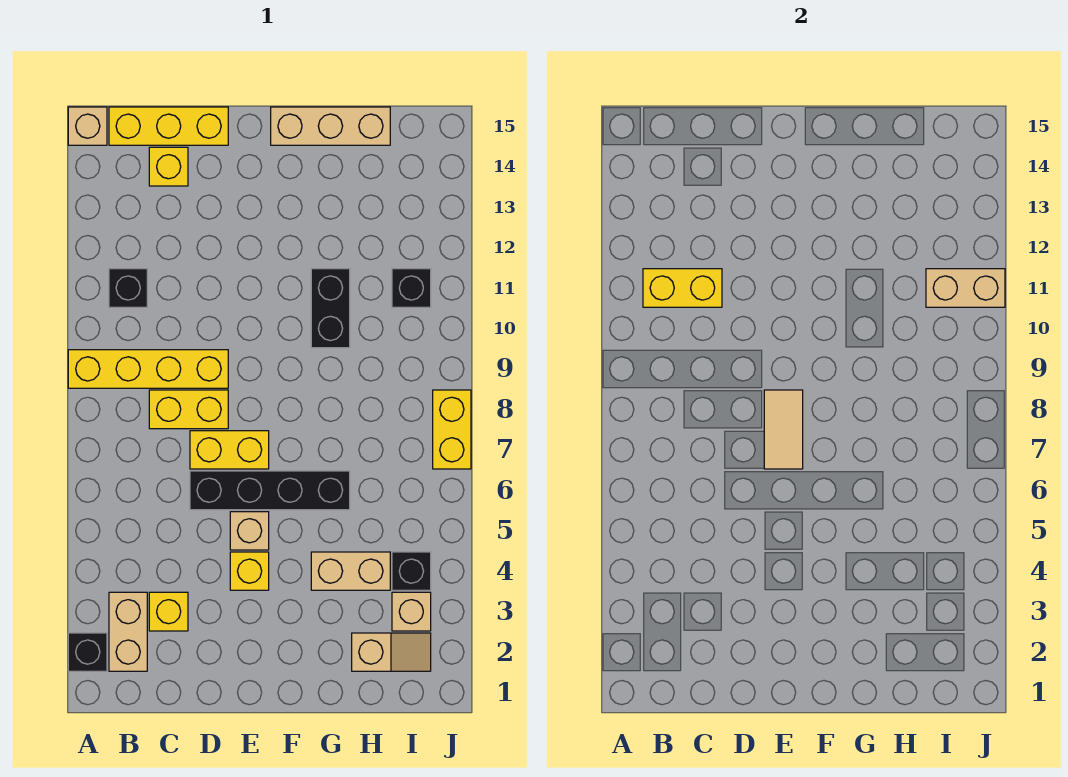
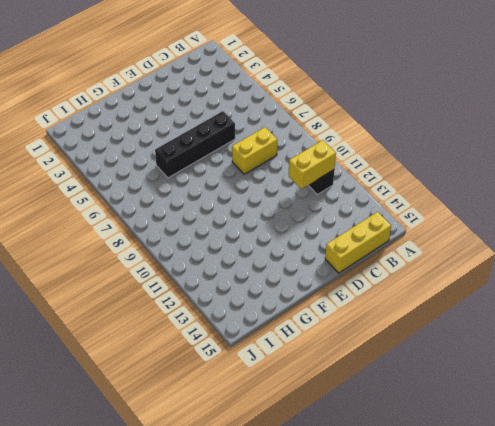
none -> black 1x1 brick [68,633,107,671]
none -> yellow 1x4 brick [68,350,228,388]
none -> tan 1x1 brick [68,107,107,145]

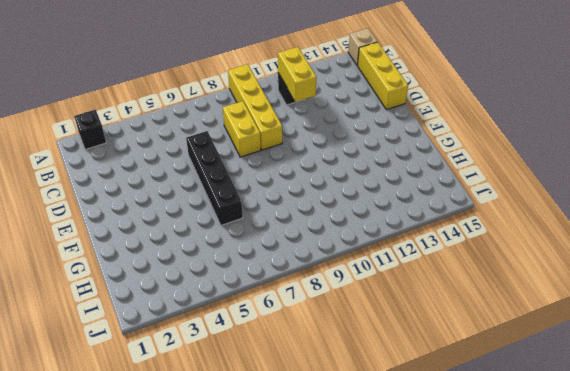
none -> tan 1x2 brick [109,592,147,671]
none -> yellow 1x1 brick [149,592,188,631]
none -> yellow 1x1 brick [149,147,188,186]

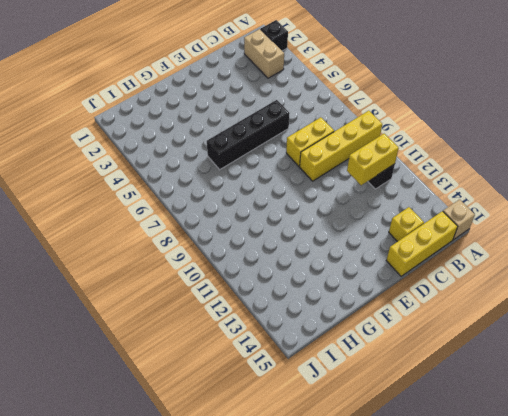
none -> yellow 1x1 brick [149,592,188,631]
none -> yellow 1x2 brick [190,431,269,469]
none -> yellow 1x1 brick [230,552,269,590]

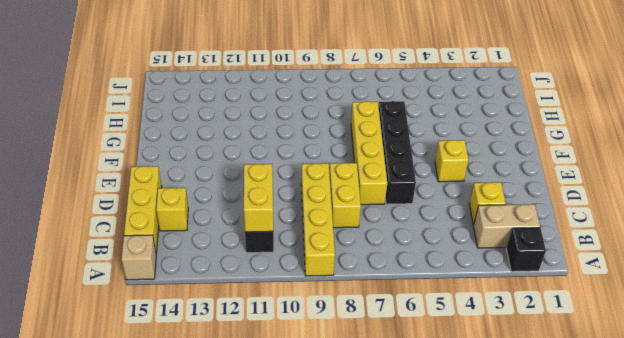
yellow 1x4 brick [351,101,387,205] -> yellow 1x2 brick [190,431,269,469]
none -> tan 1x1 brick [230,512,269,550]
none -> tan 1x3 brick [271,107,390,145]
none -> tan 1x2 brick [311,552,390,590]

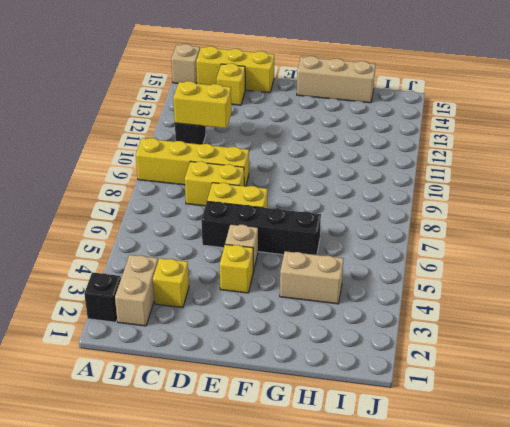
none -> black 1x2 brick [311,269,350,348]
none -> tan 1x2 slope [352,633,431,671]
none -> tan 1x1 brick [392,592,431,631]

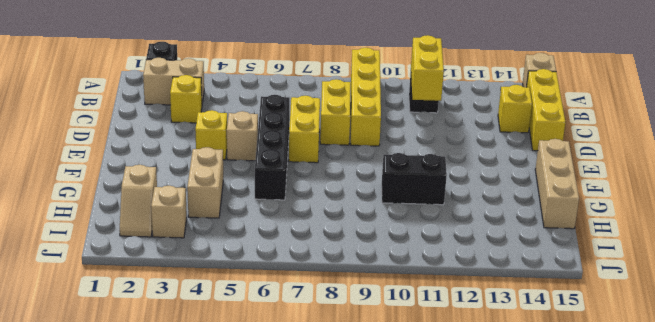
none -> black 1x1 brick [392,552,431,590]
none -> black 1x1 brick [392,269,431,307]
none -> yellow 1x2 brick [433,390,471,469]

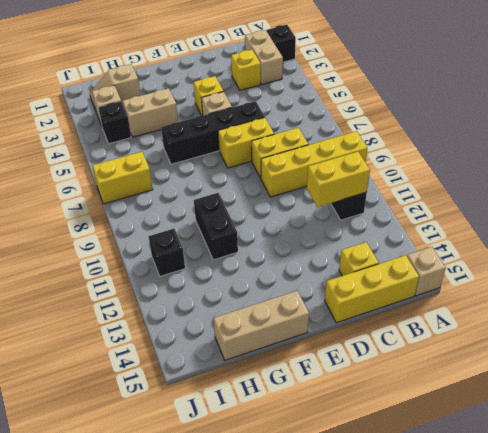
yellow 1x2 brick [93,152,153,204] -> yellow 1x2 brick turned to [433,390,471,469]
none -> tan 1x2 tile [764,390,803,469]
none -> tan 1x2 brick [926,269,1005,307]

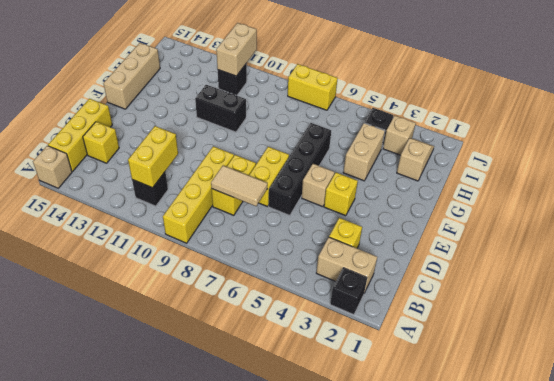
tan 1x2 tile [211,166,268,206] -> tan 1x2 tile moved to [764,390,803,469]

